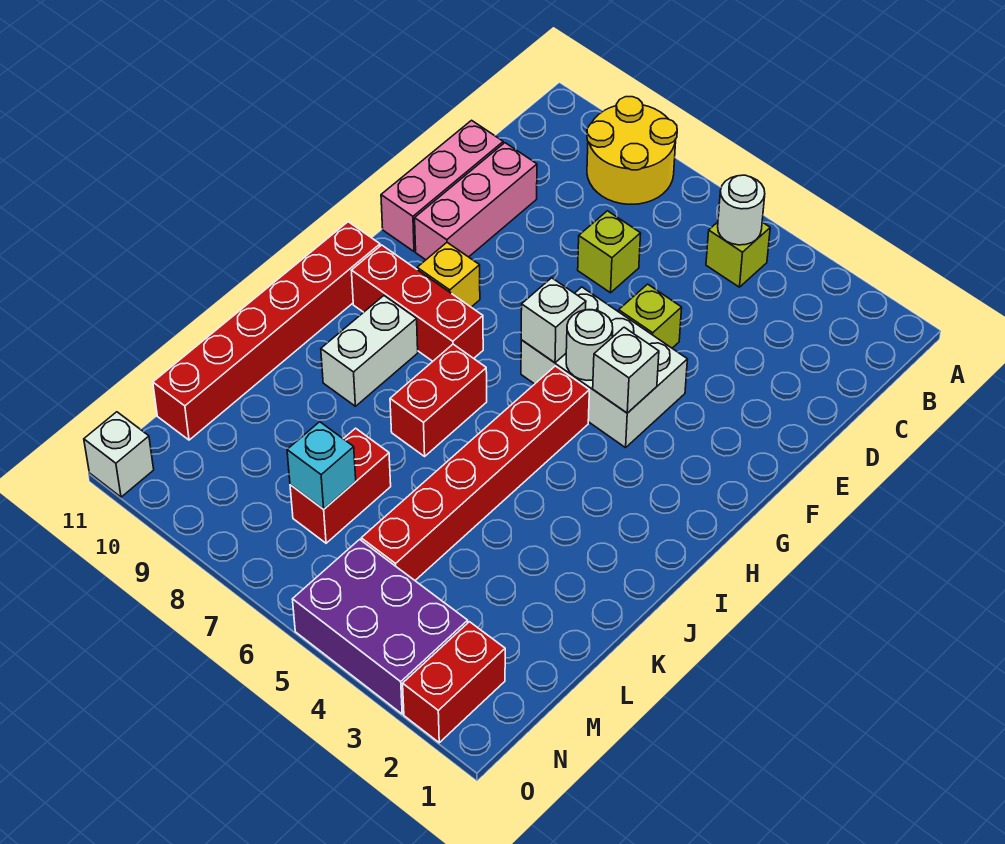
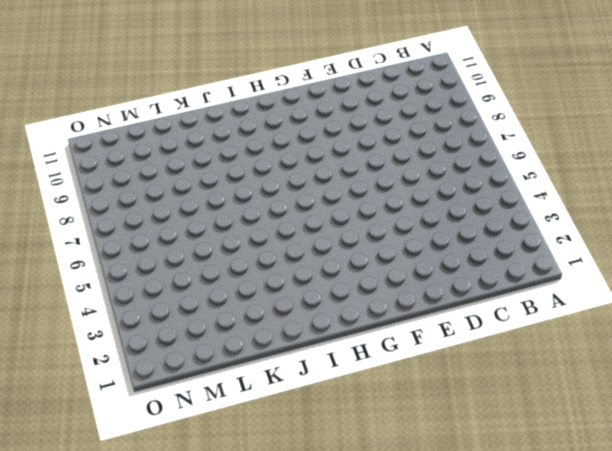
none -> yellow 2x2 round brick [587,97,677,204]
none -> lime 1x1 brick [706,222,770,287]
none -> lime 1x1 brick [578,211,641,293]

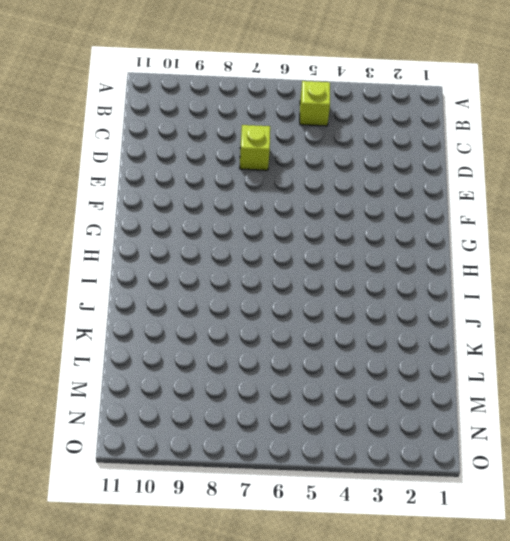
none -> yellow 2x2 round brick [587,97,677,204]
none -> pink 1x3 brick [415,143,537,260]
none -> pink 1x3 brick [381,120,503,251]

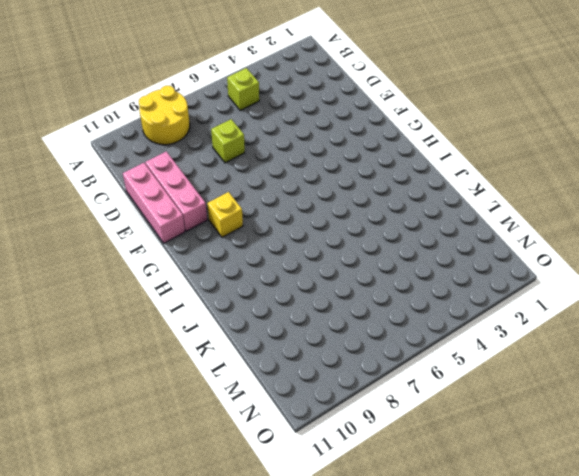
none -> lime 1x1 brick [619,284,682,348]
none -> white 2x3 brick [521,287,687,448]
none -> red 1x6 brick [361,366,589,580]

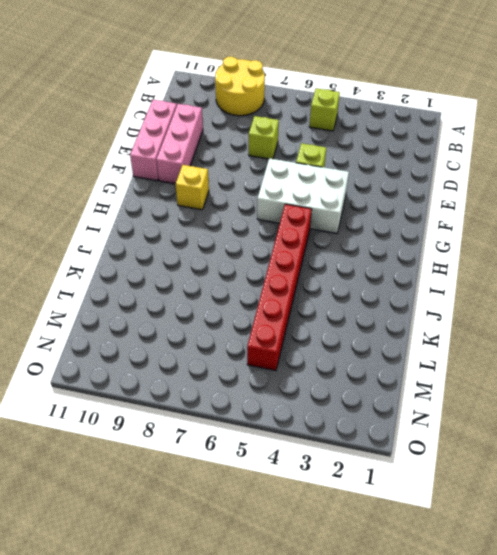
none -> red 1x3 brick [351,245,483,361]
none -> red 1x6 brick [153,222,380,440]
none -> red 1x2 brick [390,344,487,456]

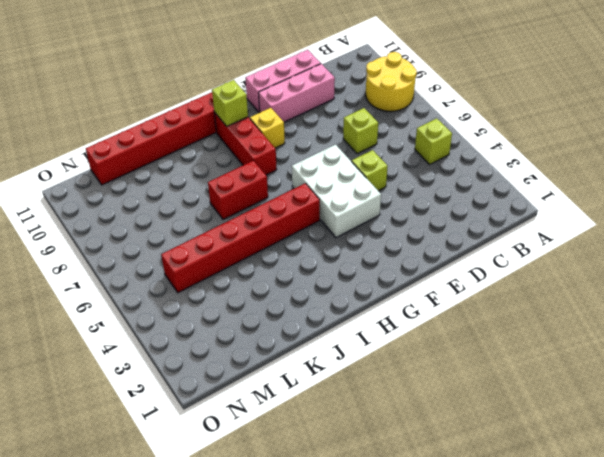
lime 1x1 brick [212,80,248,126] -> none
none -> white 1x2 brick [321,296,418,406]
none -> red 1x2 brick [290,428,391,543]
none -> red 1x2 brick [403,622,505,743]

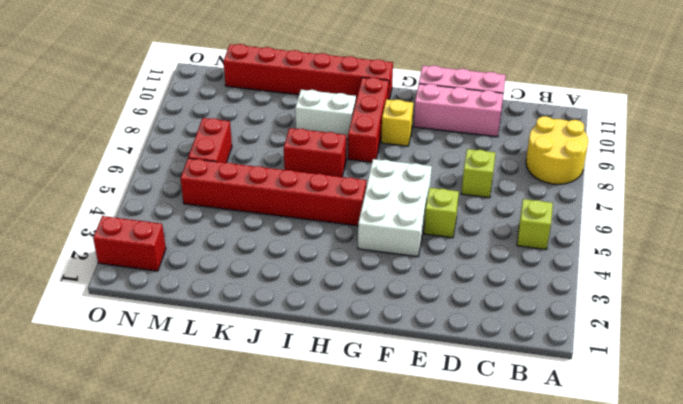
red 1x2 brick [188,118,232,163] -> red 1x2 brick turned to [290,428,391,543]
none -> purple 2x3 brick [293,539,468,714]
none -> white 1x1 brick [84,412,154,497]
none -> white 1x1 round brick [718,175,765,245]

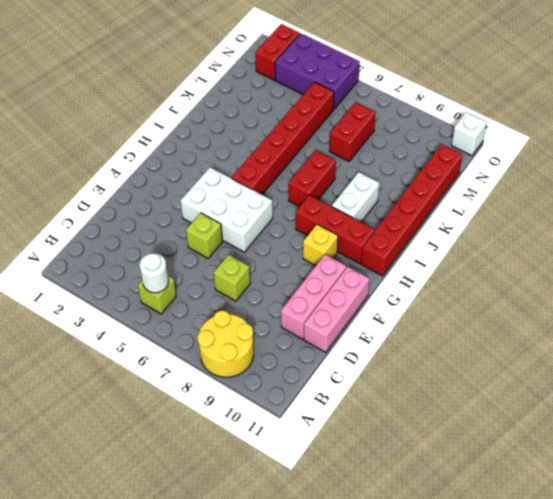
none -> white 1x1 brick [593,327,659,413]
none -> white 1x1 round brick [566,310,613,380]
none -> white 1x1 brick [521,278,586,363]

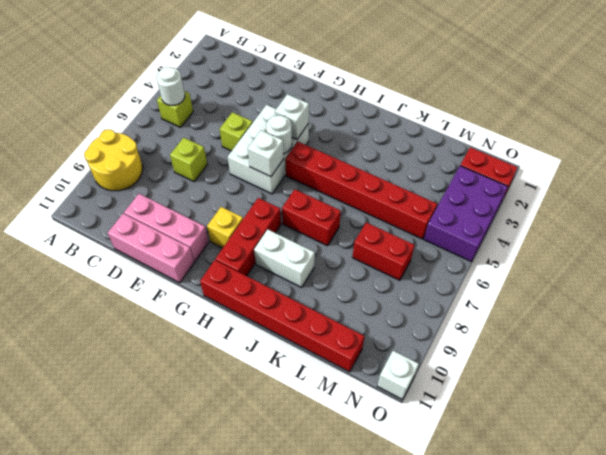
none -> cyan 1x1 brick [287,422,356,509]

